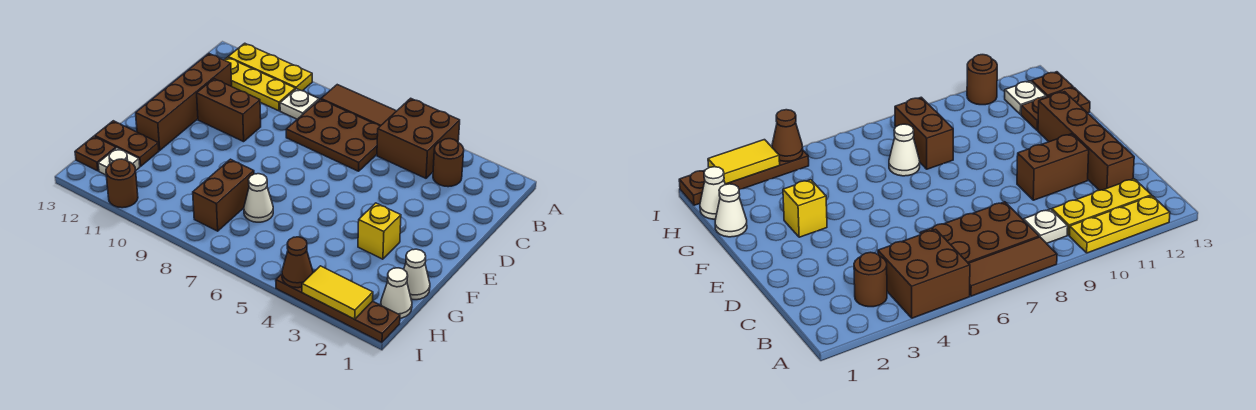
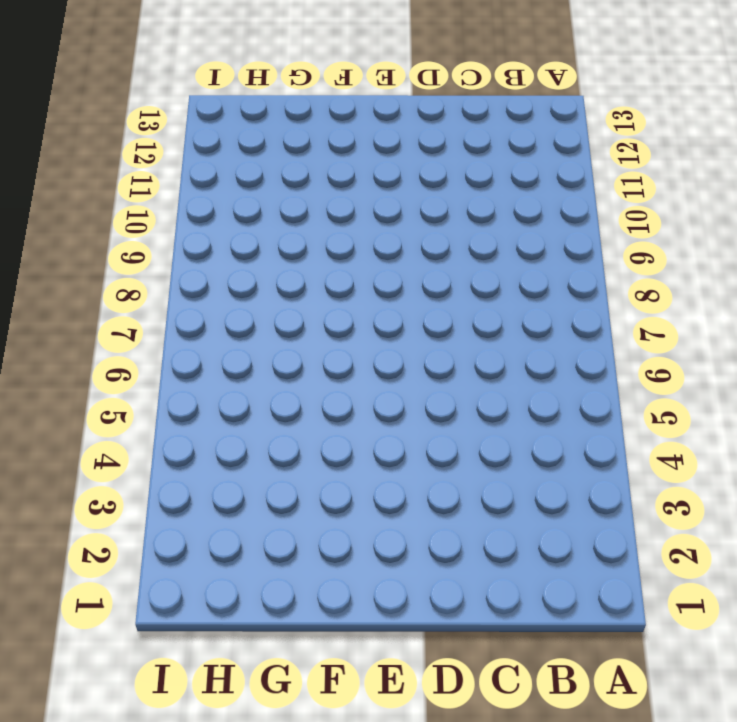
none -> brown 2x2 brick [377,98,460,178]
none -> brown 1x3 tile [321,85,396,126]
none -> yellow 1x3 plate [228,43,312,91]

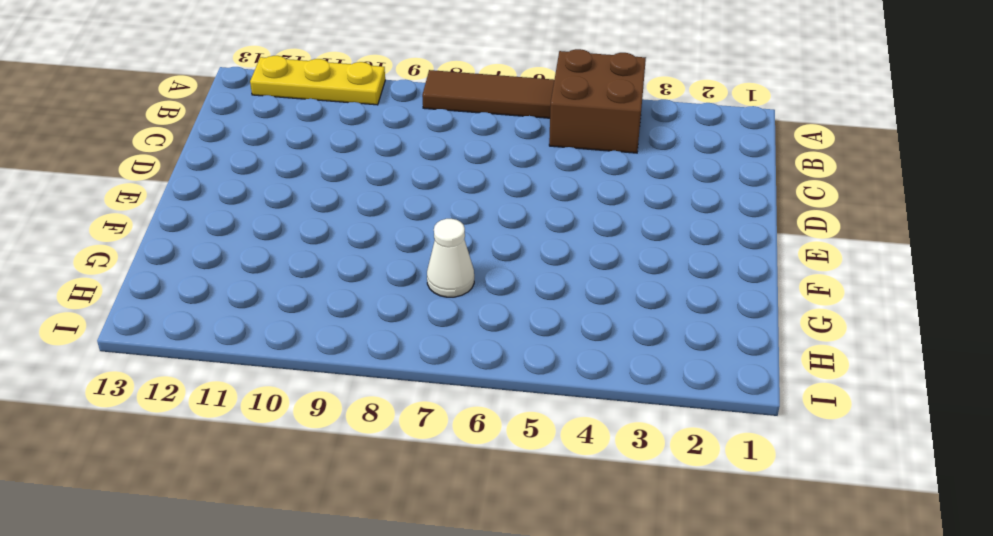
none -> brown 1x1 round brick [433,139,464,187]
none -> brown 2x3 plate [286,99,380,171]
none -> white 1x1 plate [280,89,319,119]

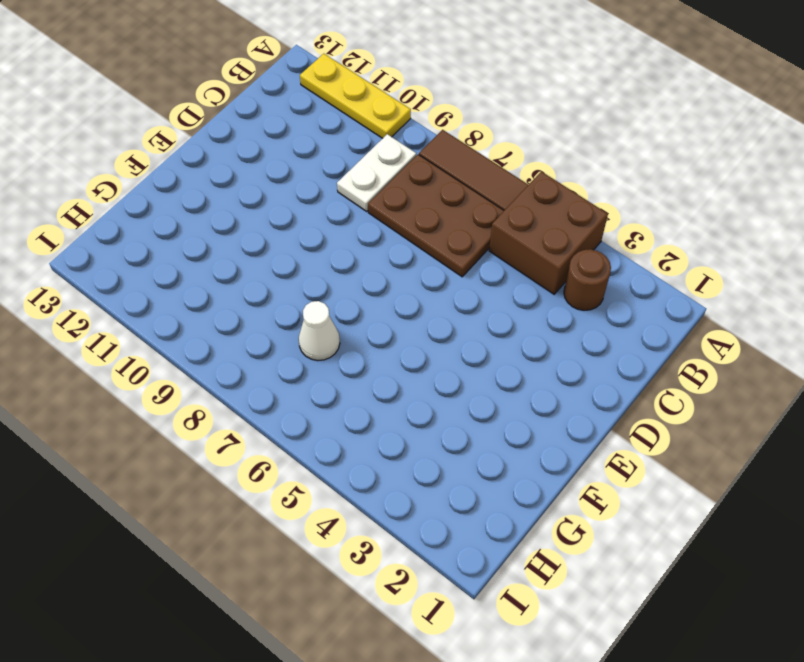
white 1x2 plate [337,134,416,211] -> white 1x1 plate [280,89,319,119]
none -> yellow 1x3 plate [225,57,295,111]
none -> brown 1x4 brick [136,54,232,150]
none -> brown 1x2 brick [197,79,261,142]

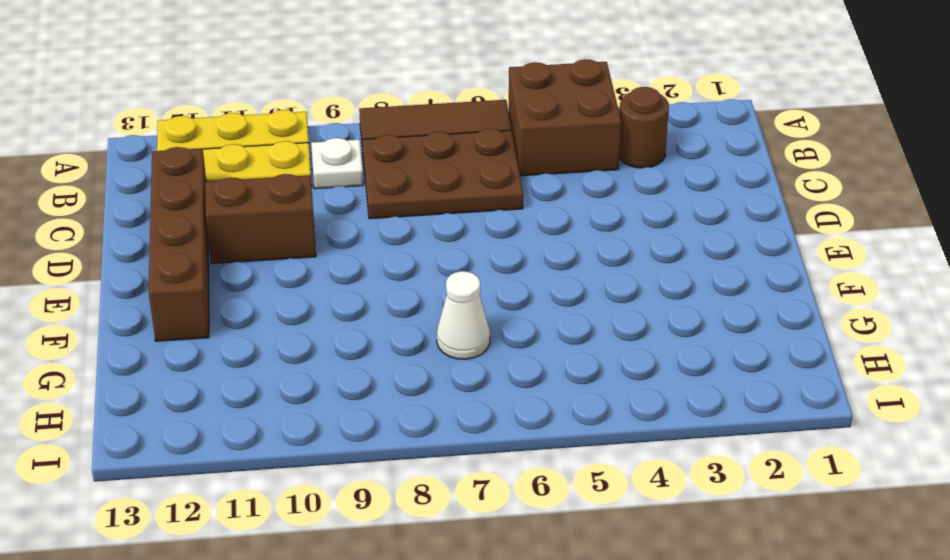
none -> yellow 1x1 brick [358,203,401,259]
none -> white 1x1 cone [404,249,430,300]
none -> brown 1x2 brick [193,159,254,231]

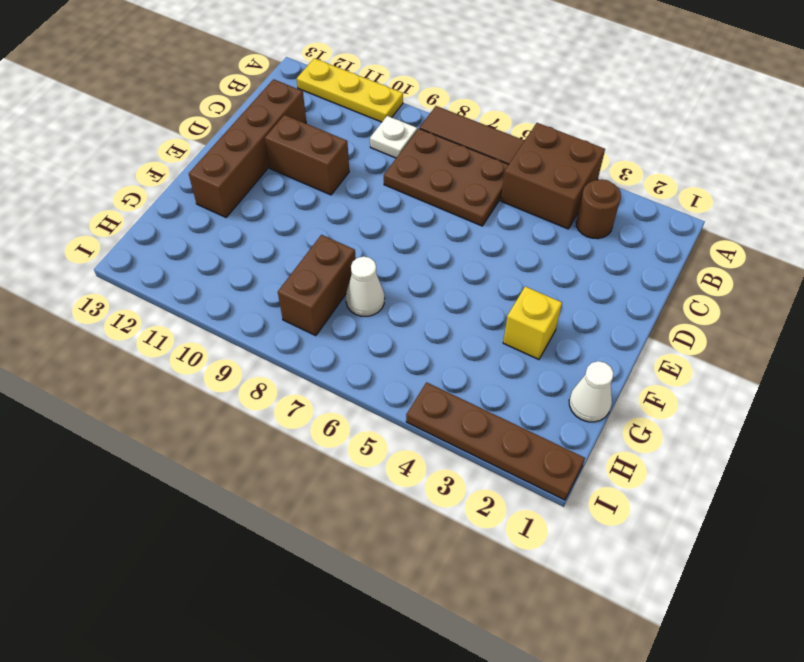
none -> yellow 1x3 plate [225,57,295,111]
none -> brown 1x2 plate [95,121,159,166]
none -> white 1x1 cone [381,268,412,318]

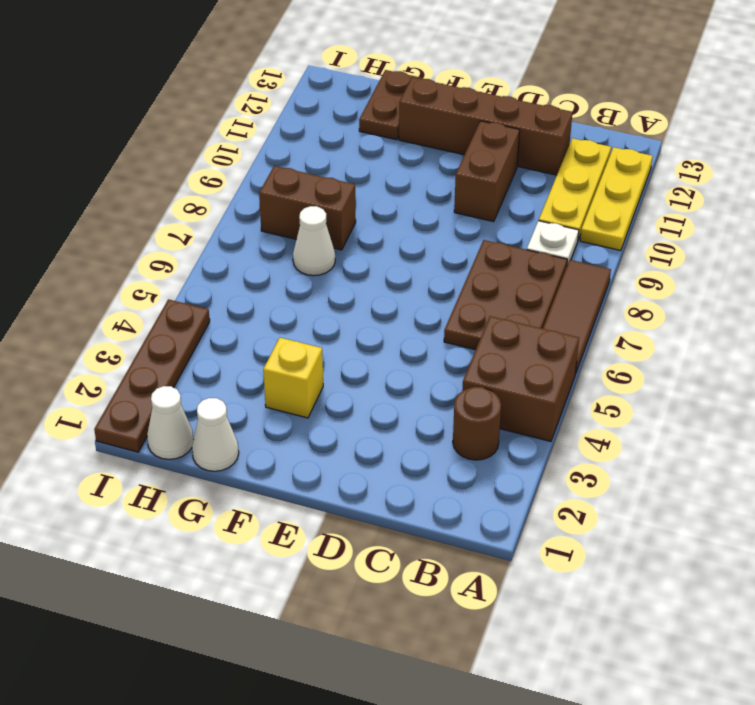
none -> white 1x1 plate [98,148,140,175]
none -> brown 1x1 plate [75,136,116,171]
none -> brown 1x1 round brick [106,159,138,208]

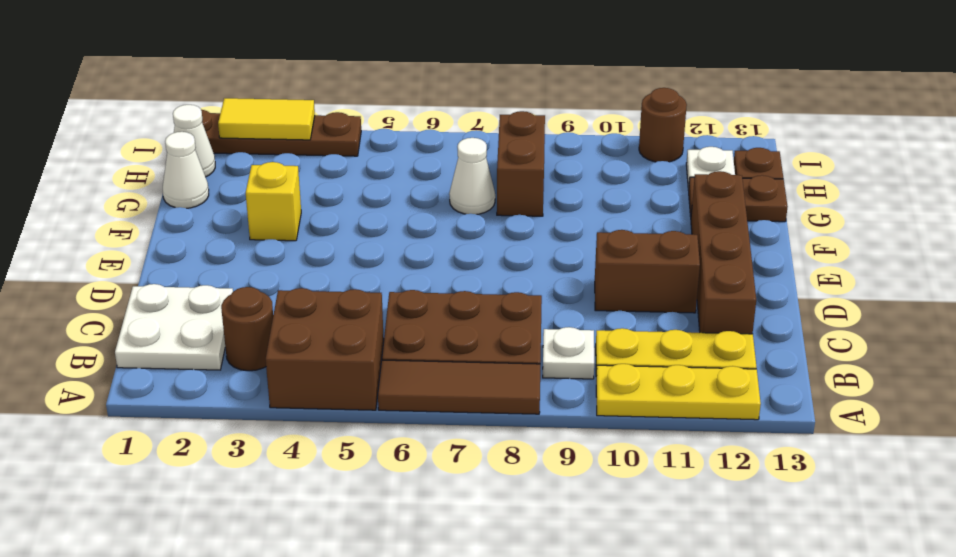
white 2x2 plate [115,284,233,370] -> none
none -> brown 1x1 cone [282,237,313,288]

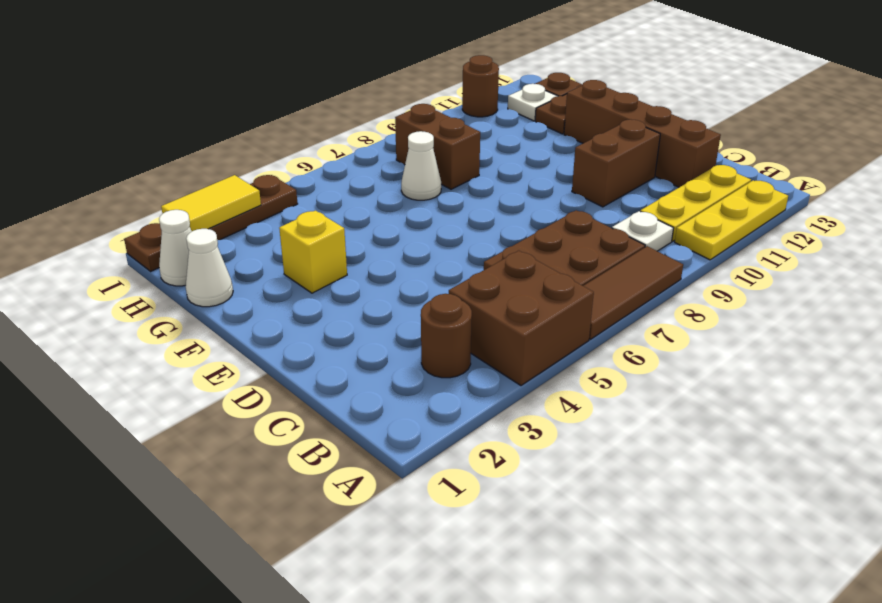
none -> brown 1x1 cone [282,237,313,288]

